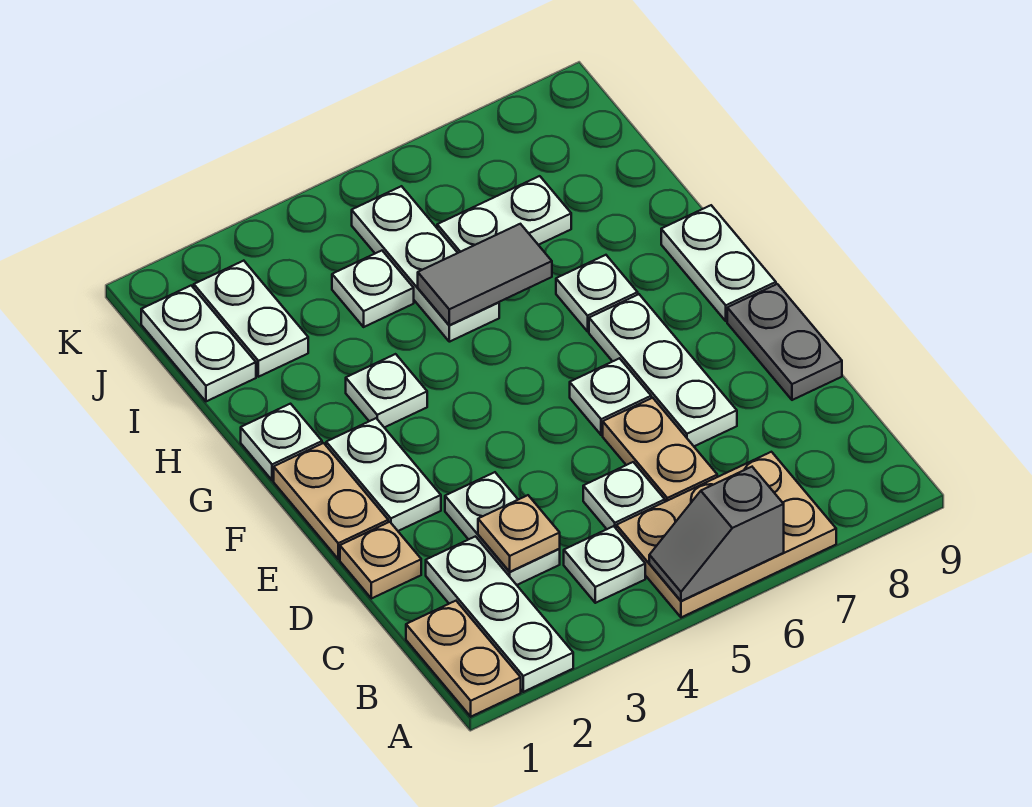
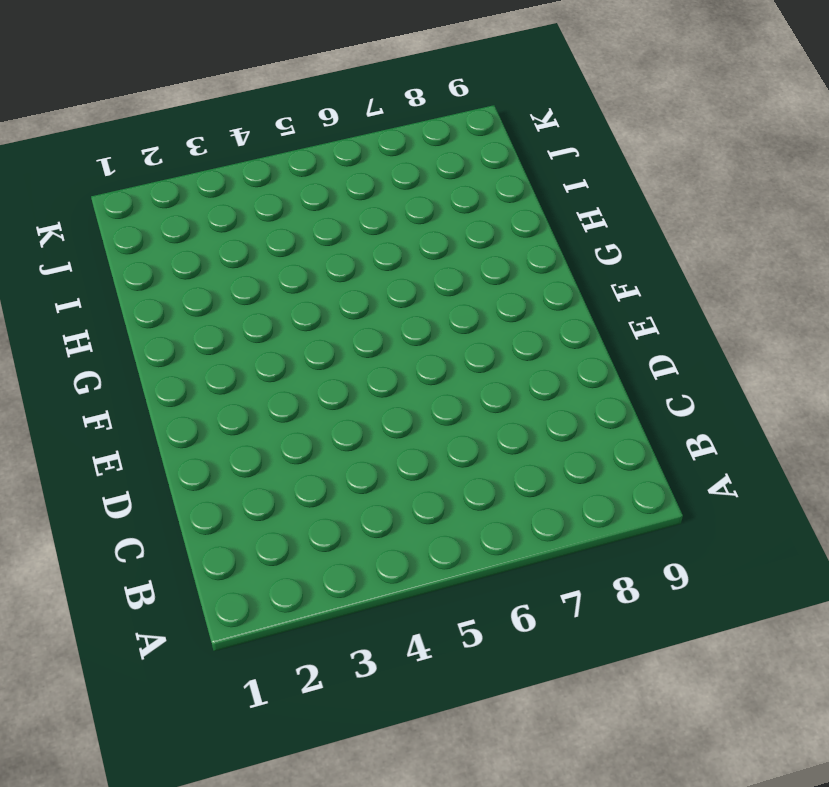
none -> tan 1x2 plate [406,601,521,717]
none -> white 1x3 plate [426,536,573,692]
none -> tan 2x3 plate [616,452,836,617]

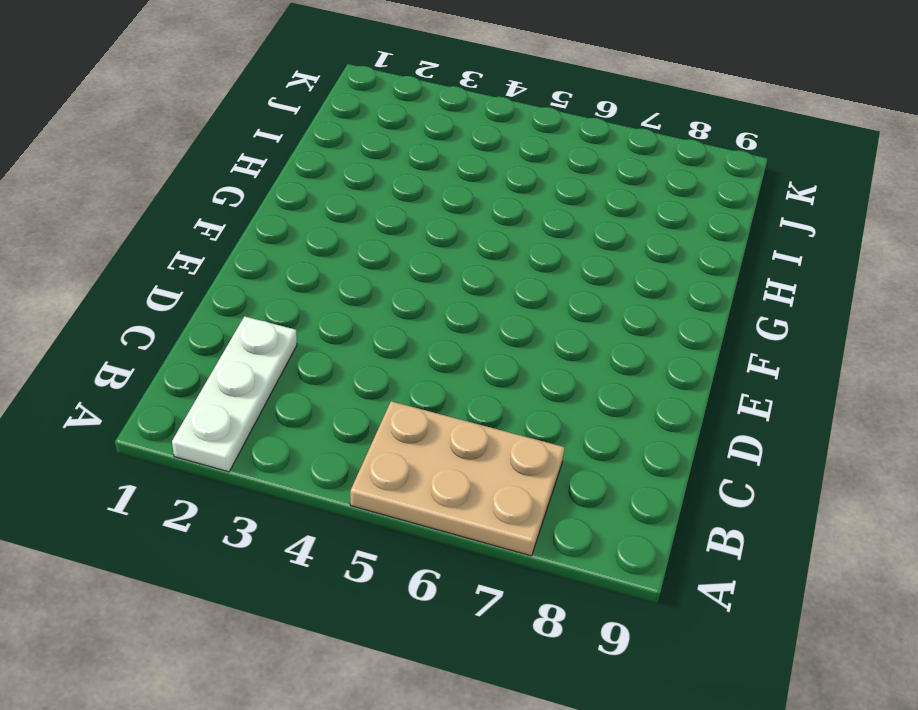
none -> tan 1x2 plate [406,601,521,717]
none -> white 1x1 plate [564,526,645,603]
none -> white 1x2 plate [445,472,560,585]

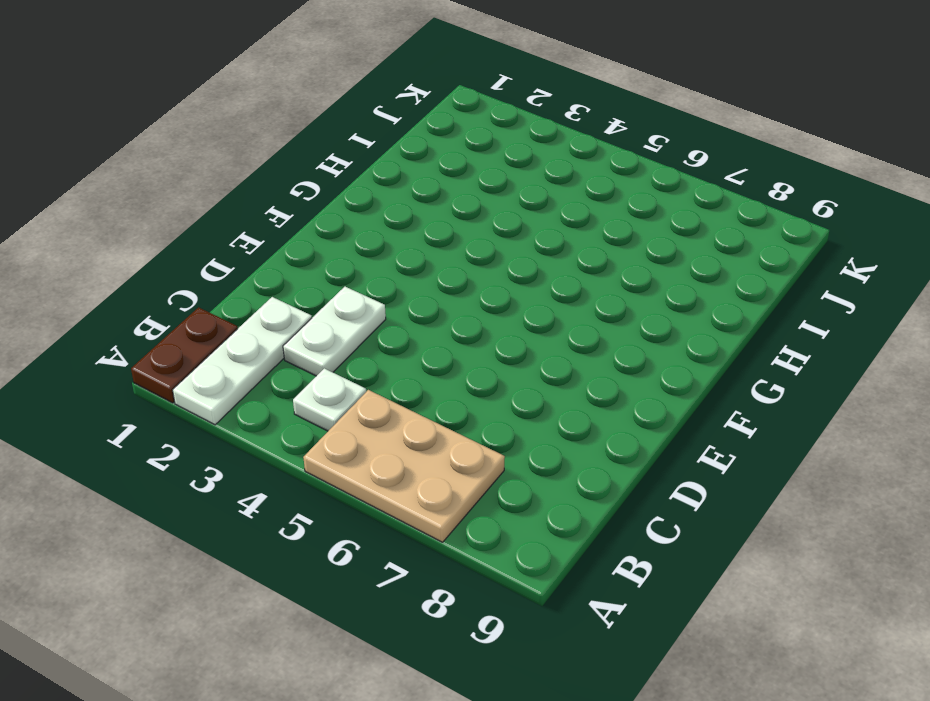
brown 1x2 plate [131,307,238,403] -> tan 1x2 plate [406,601,521,717]
none -> white 1x1 plate [583,462,665,529]
none -> tan 1x2 plate [603,398,717,502]
none -> tan 1x1 plate [340,522,421,599]

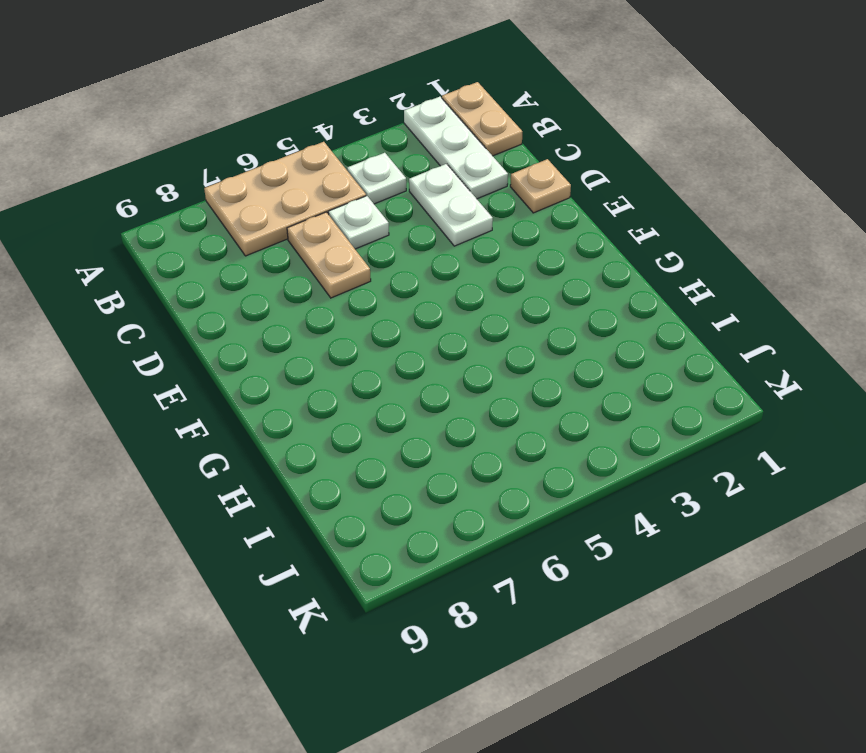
none -> white 1x3 plate [589,294,737,446]
none -> grey 1x2 plate [727,284,842,400]
none -> tan 1x2 plate [274,443,388,559]

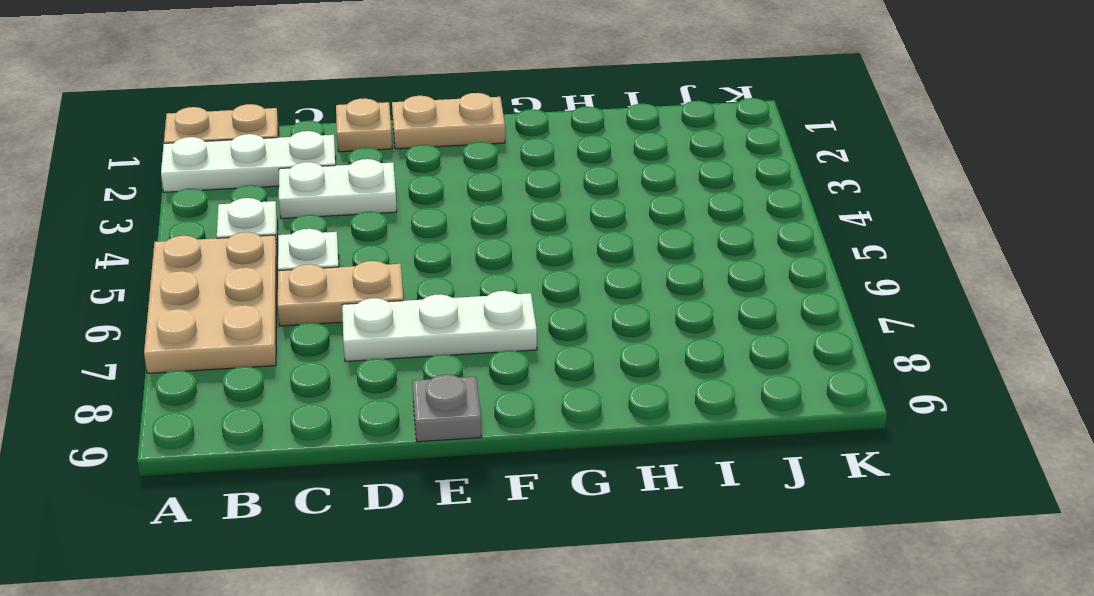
grey 1x1 plate [412,375,482,442] -> grey 1x2 plate [727,284,842,400]
none -> white 1x2 plate [326,418,441,531]
none -> white 1x1 plate [570,358,651,435]
none -> white 1x2 plate [661,205,776,321]

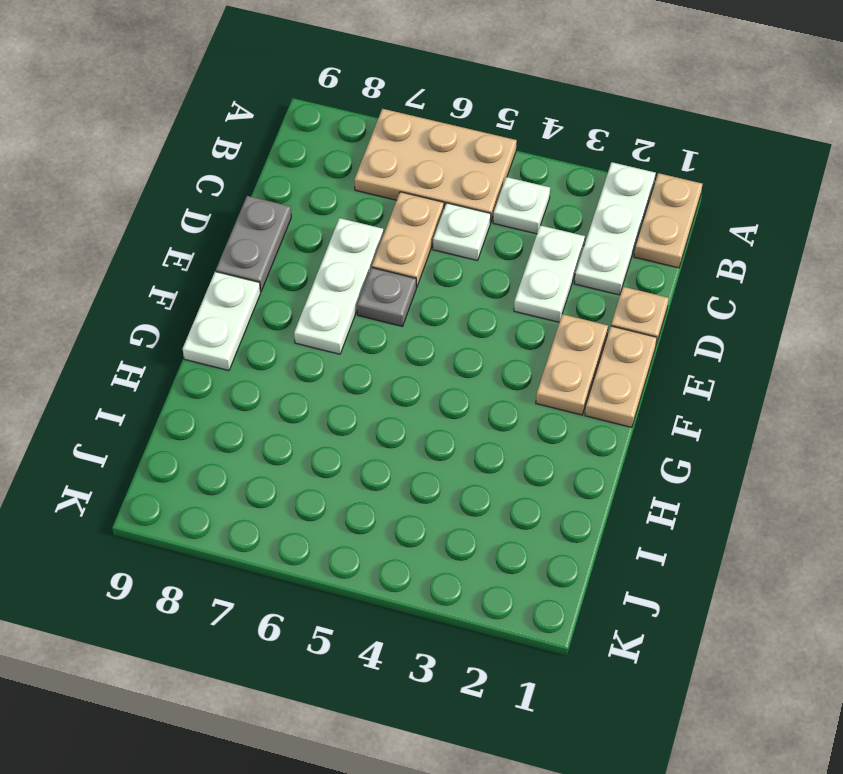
tan 1x2 plate [536,314,608,415] -> white 1x2 plate [326,418,441,531]
grey 1x1 plate [357,267,416,326] -> white 1x1 plate [570,358,651,435]
none -> white 1x1 plate [241,404,322,480]
none -> white 1x1 plate [346,354,427,428]
none -> white 1x1 plate [556,255,638,331]

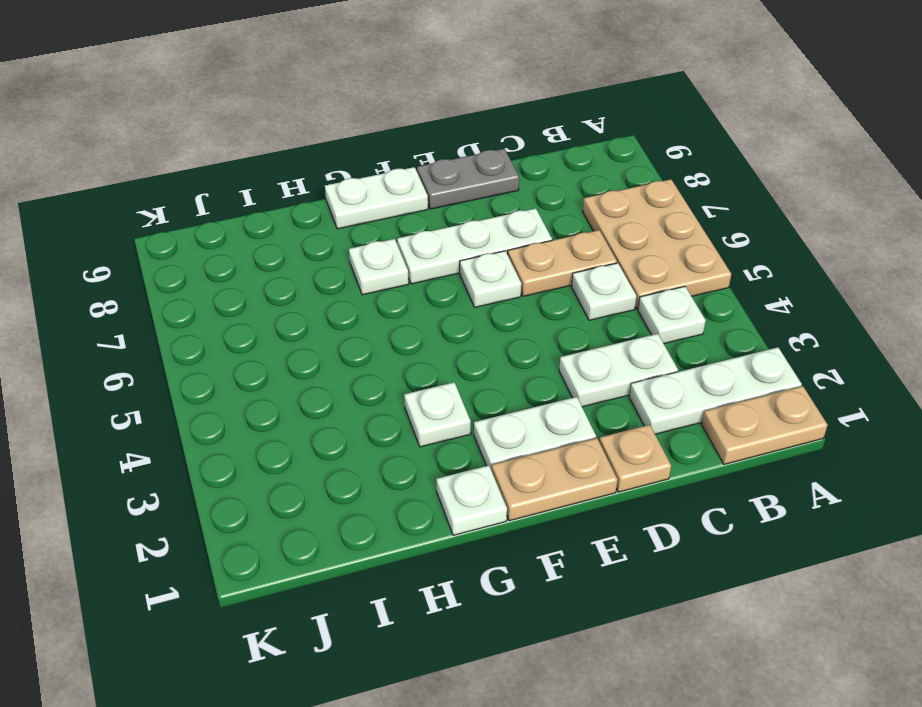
none -> white 1x3 plate [352,186,499,342]
none -> white 1x2 plate [141,286,256,401]
none -> white 1x2 plate [194,261,308,377]

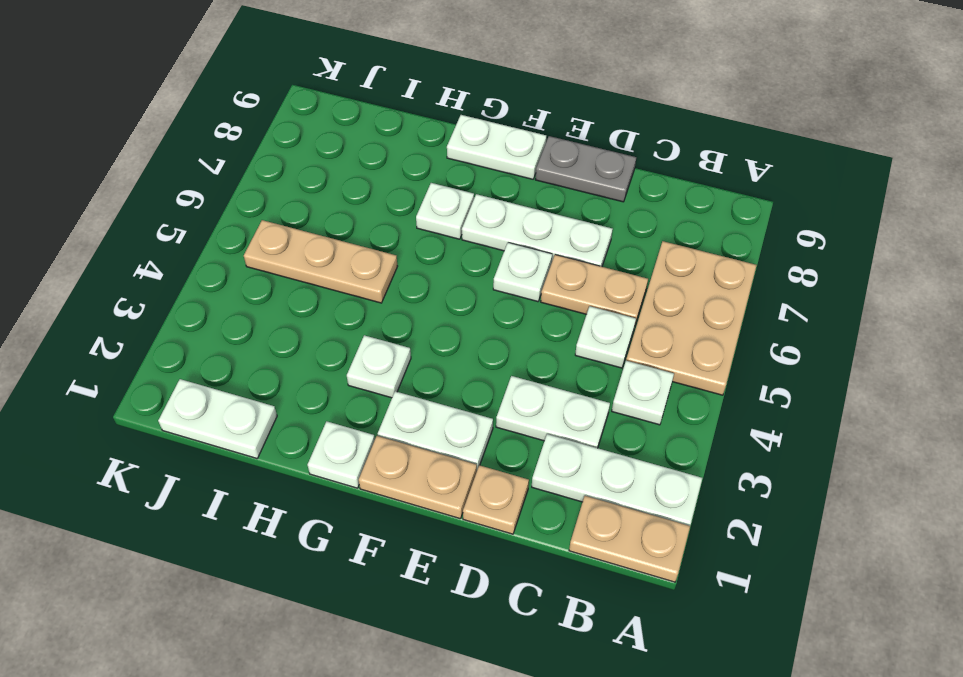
tan 1x3 plate [244,220,398,303] -> white 1x3 plate [352,186,499,342]
none -> white 1x2 plate [194,261,308,377]
none -> white 1x1 plate [332,251,414,327]
none -> white 1x2 plate [437,176,571,253]

